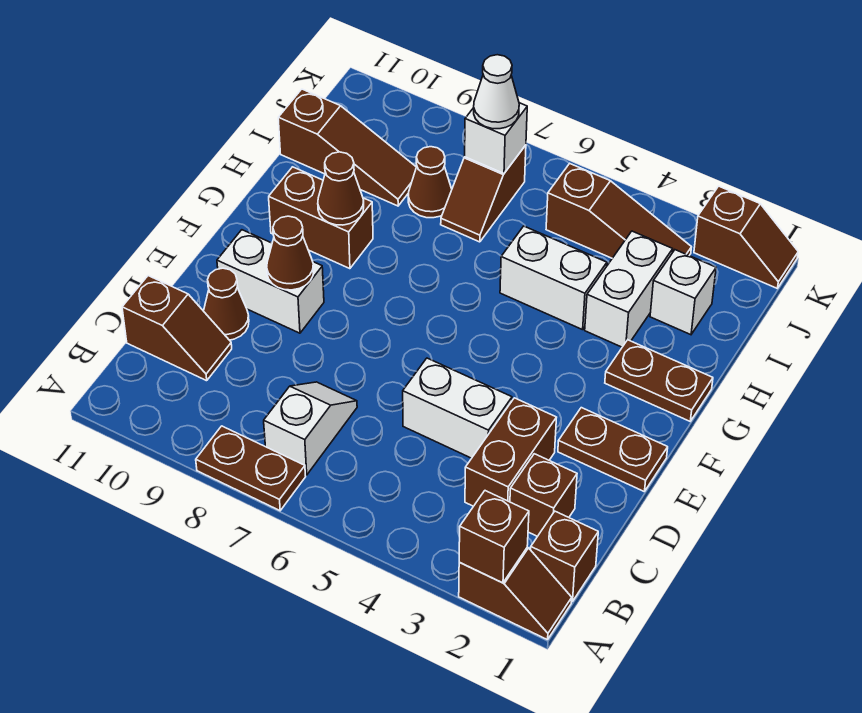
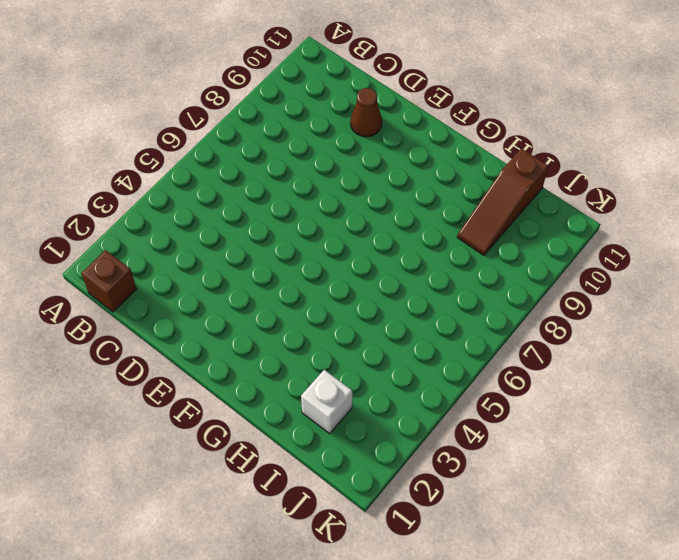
none -> brown 1x2 slope [459,547,572,640]
none -> brown 1x2 plate [196,426,306,511]
none -> white 1x2 slope [264,382,357,475]

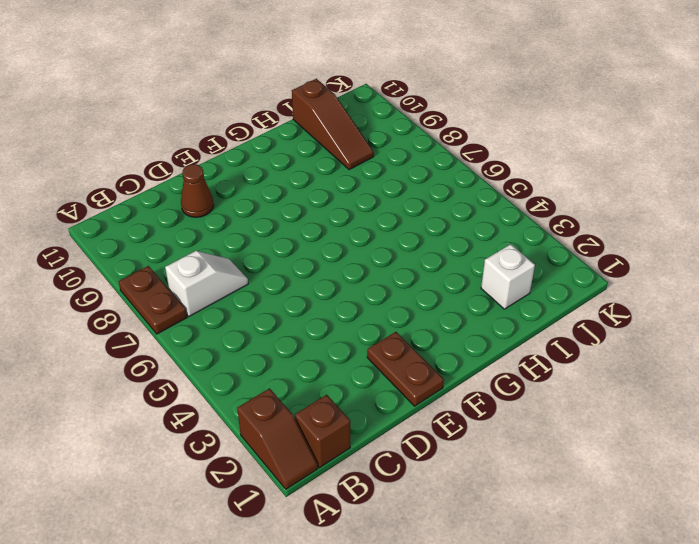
none -> brown 1x1 brick [510,454,577,536]
none -> brown 1x2 brick [465,398,557,506]
none -> brown 1x2 slope [122,276,232,381]

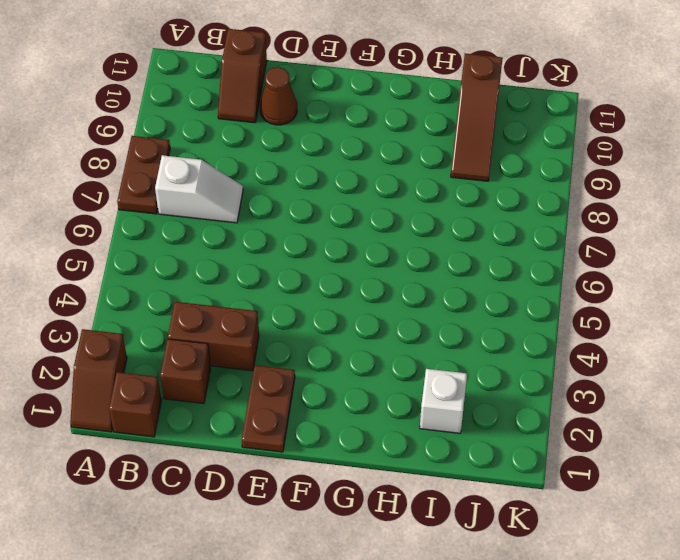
none -> white 1x2 brick [403,358,512,458]
none -> white 1x2 brick [217,230,324,333]
none -> brown 1x2 plate [605,340,713,421]

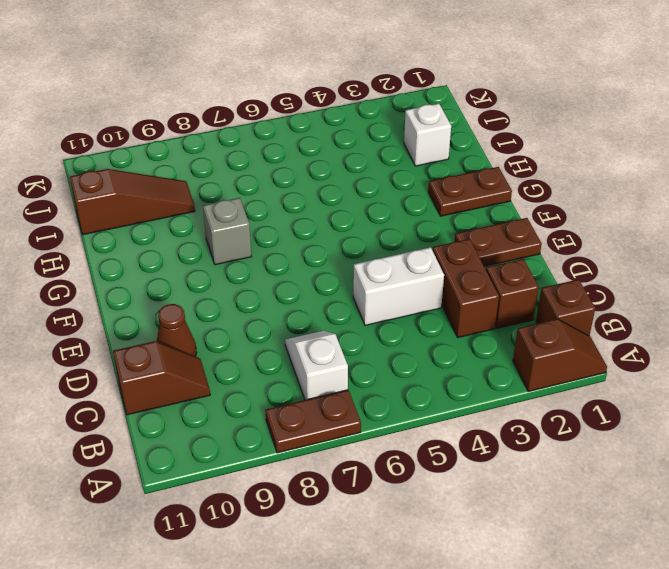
grey 1x1 brick [203,198,251,265] -> none
none -> white 1x2 brick [217,230,324,333]
none -> brown 1x2 brick [269,167,373,269]
none -> white 1x2 brick [585,231,673,347]

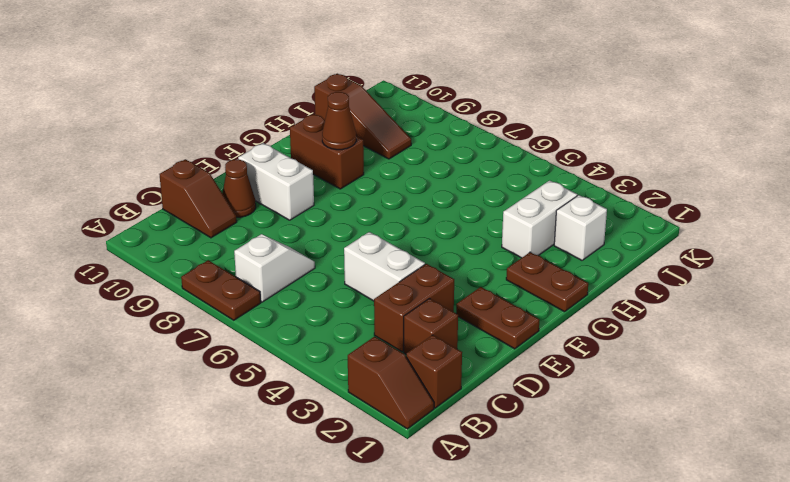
none -> white 1x2 brick [500,226,607,330]
none -> brown 1x2 slope [441,145,526,242]
none -> brown 1x1 cone [408,147,452,218]

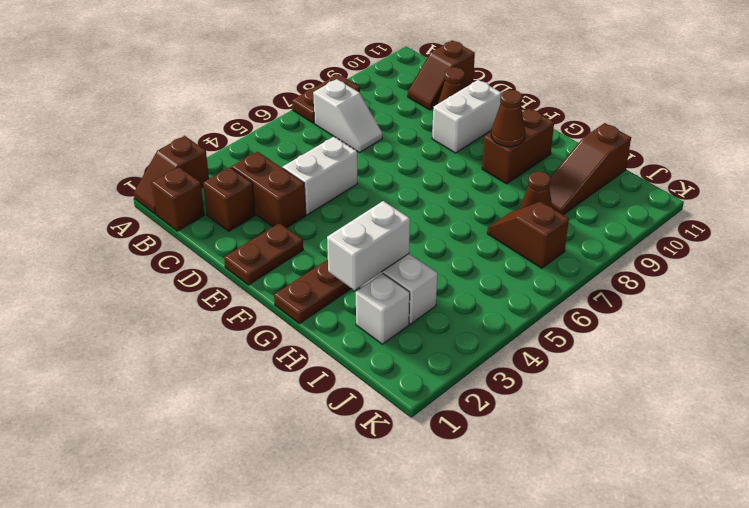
white 1x2 brick [327,201,410,290] -> white 1x2 brick moved to [500,226,607,330]
none -> brown 1x3 slope [546,163,691,258]
none -> brown 1x2 slope [694,186,798,288]
none -> brown 1x1 brick [459,491,529,583]

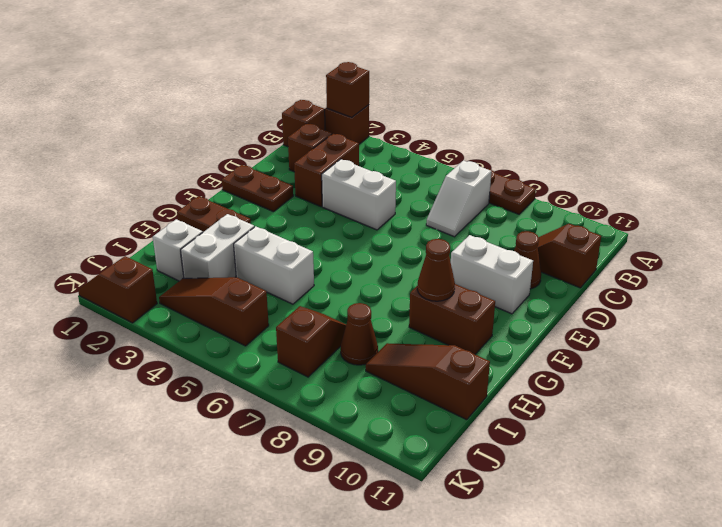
none -> brown 1x1 cone [267,216,314,290]
none -> white 1x1 brick [465,103,527,173]
none -> white 1x1 cone [474,55,519,129]

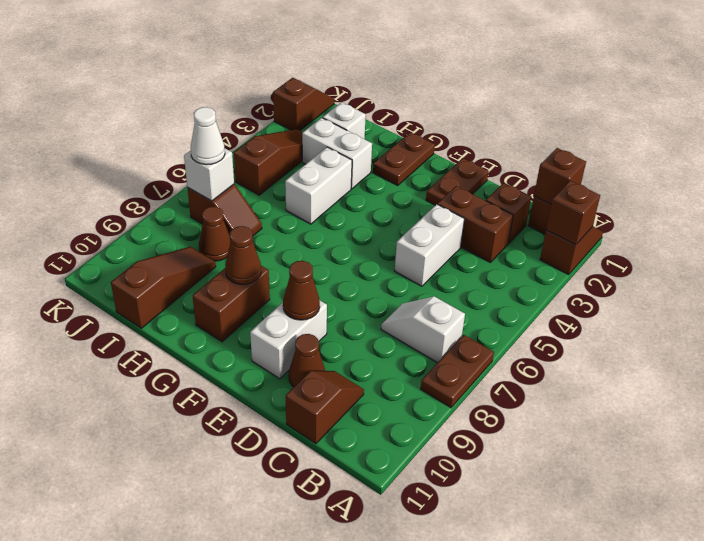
brown 1x1 brick [534,148,586,205] -> none

